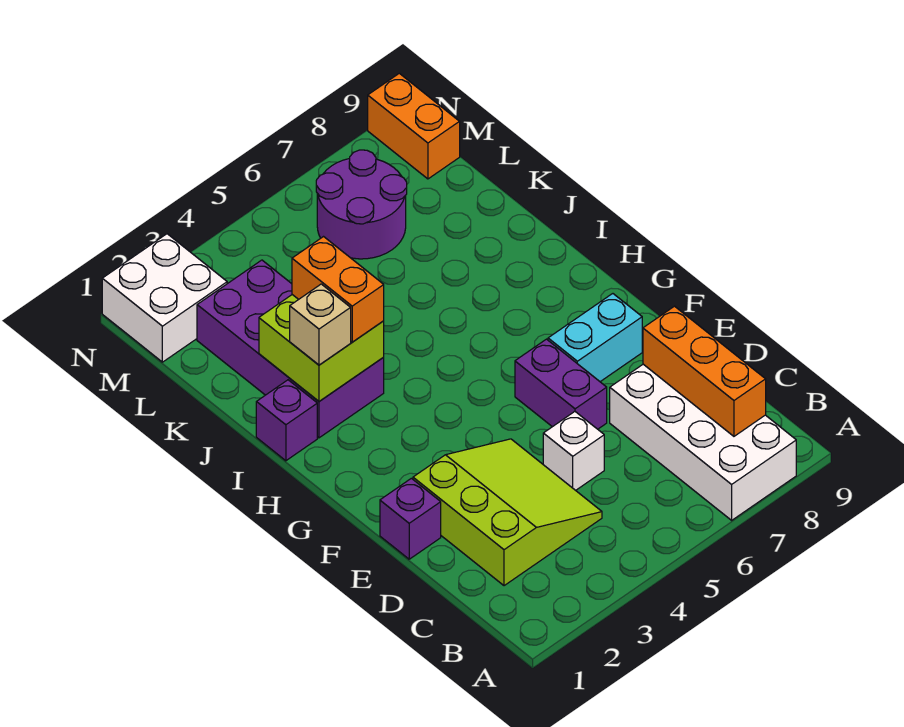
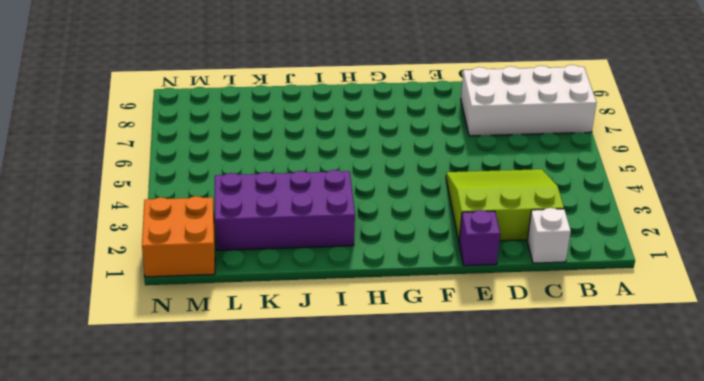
white 1x1 brick [527,208,571,263] -> white 1x1 brick moved to [543,412,604,490]
orange 2x2 brick [142,196,215,277] -> white 2x2 brick [102,234,227,362]
none -> purple 1x2 brick [515,339,607,429]
none -> cyan 1x2 brick [548,294,642,382]
none -> purple 1x1 brick [256,380,317,461]

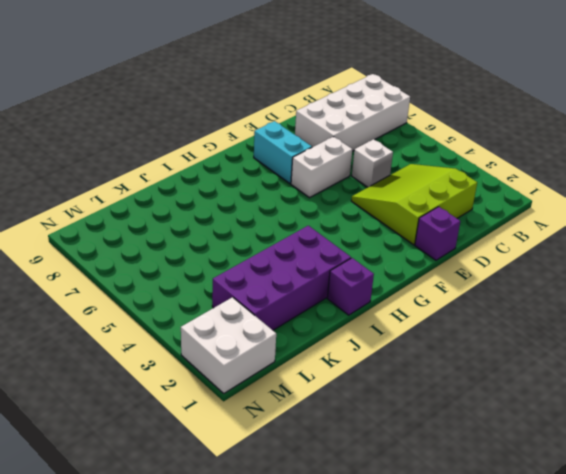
white 1x2 brick [291,137,352,198] -> purple 1x2 brick [515,339,607,429]
none -> purple 2x2 round brick [316,150,407,259]
none -> orange 1x2 brick [368,73,460,179]
none -> orange 1x3 brick [643,306,766,436]

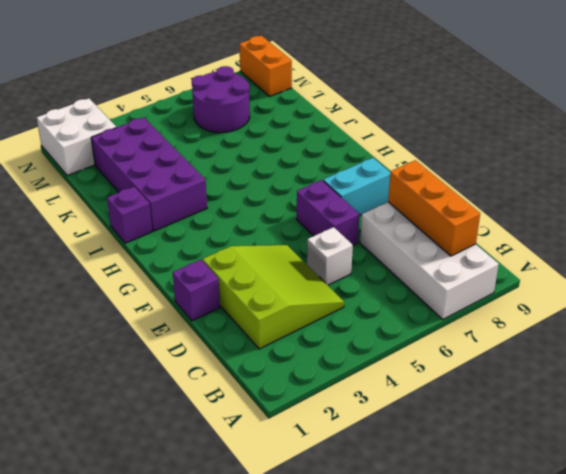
none -> lime 2x2 brick [259,295,384,401]
none -> tan 1x1 brick [290,284,351,365]
none -> orange 1x2 brick [292,237,384,342]

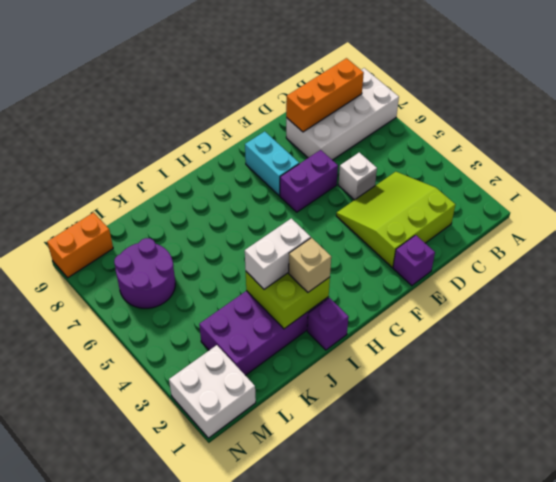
white 1x2 brick [245,218,311,289] -> orange 1x2 brick [292,237,384,342]

